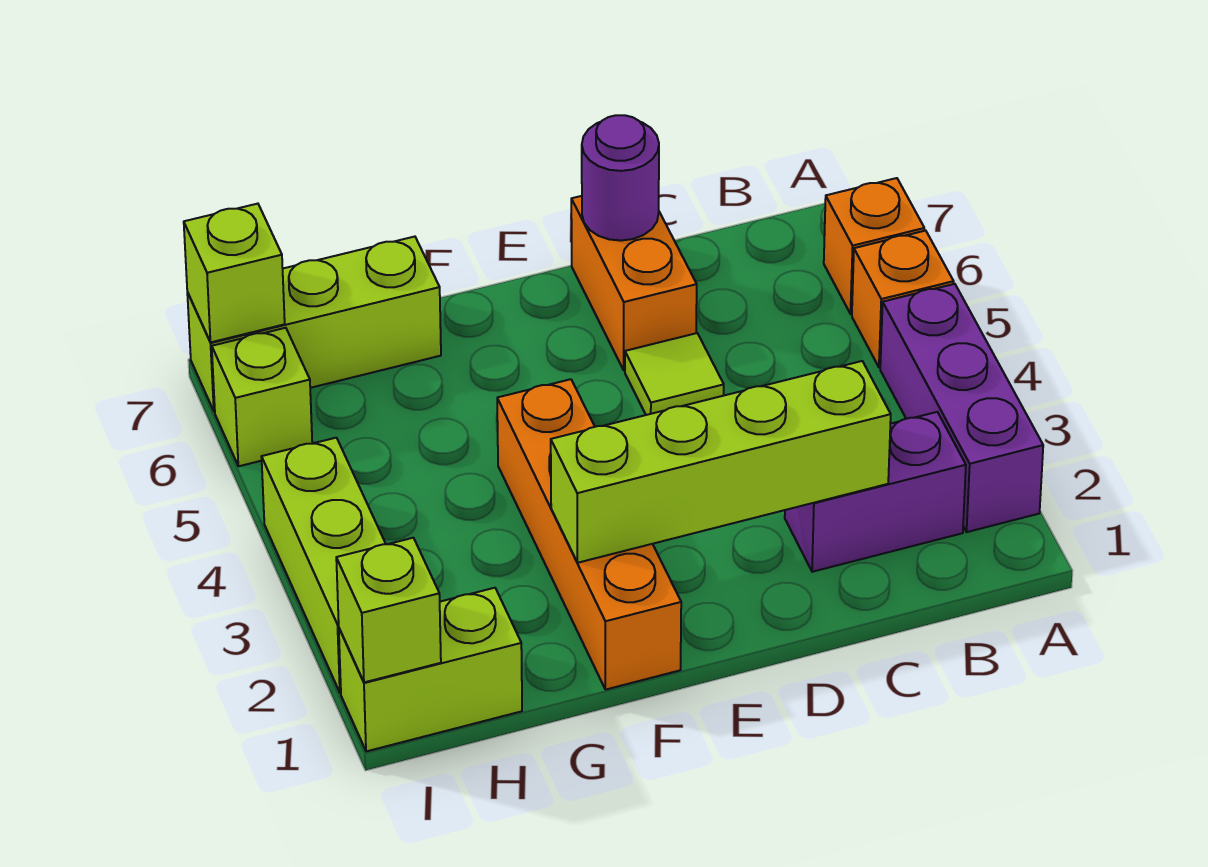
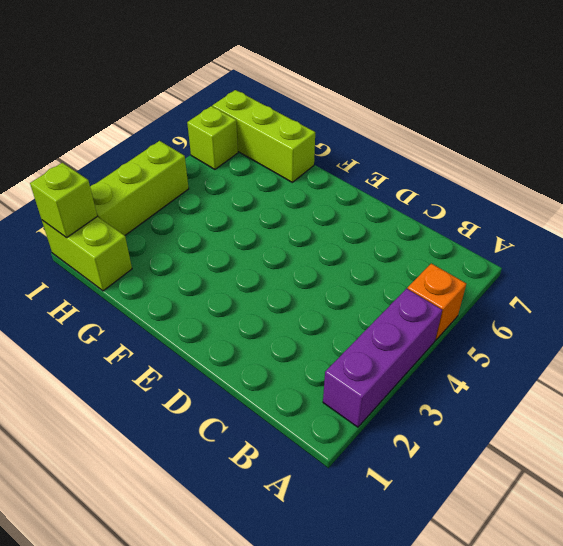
none -> orange 1x1 brick [824,178,924,314]
none -> purple 1x2 brick [785,412,966,572]
none -> lime 1x1 tile [625,333,724,415]

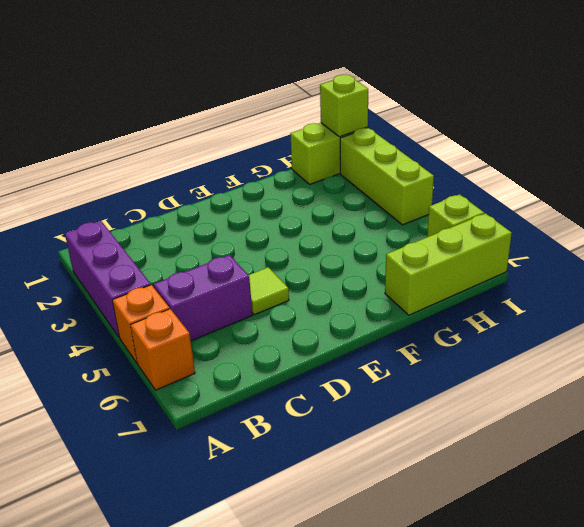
purple 1x2 brick [153,255,252,341] -> purple 1x2 brick moved to [785,412,966,572]
none -> orange 1x2 brick [571,196,697,370]
none -> orange 1x4 brick [497,379,681,690]
none -> lime 1x4 brick [551,361,891,563]

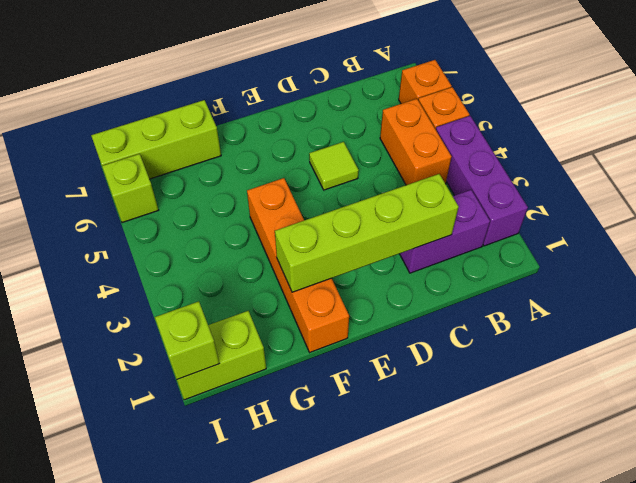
orange 1x2 brick [380,99,451,185] -> orange 1x2 brick moved to [571,196,697,370]
none -> lime 1x3 brick [262,438,386,693]
none -> purple 1x1 round brick [582,115,659,241]
none -> lime 1x1 brick [184,204,285,342]

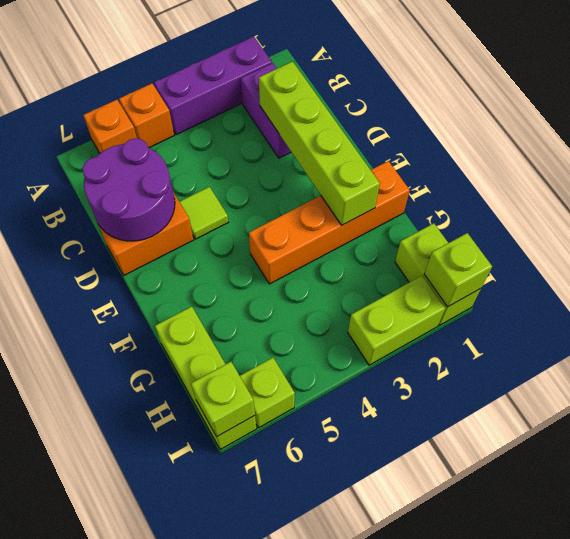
purple 2x2 round brick [82,138,175,241] -> purple 1x1 round brick [582,115,659,241]
lime 1x2 brick [348,276,445,365] -> lime 1x3 brick [262,438,386,693]

